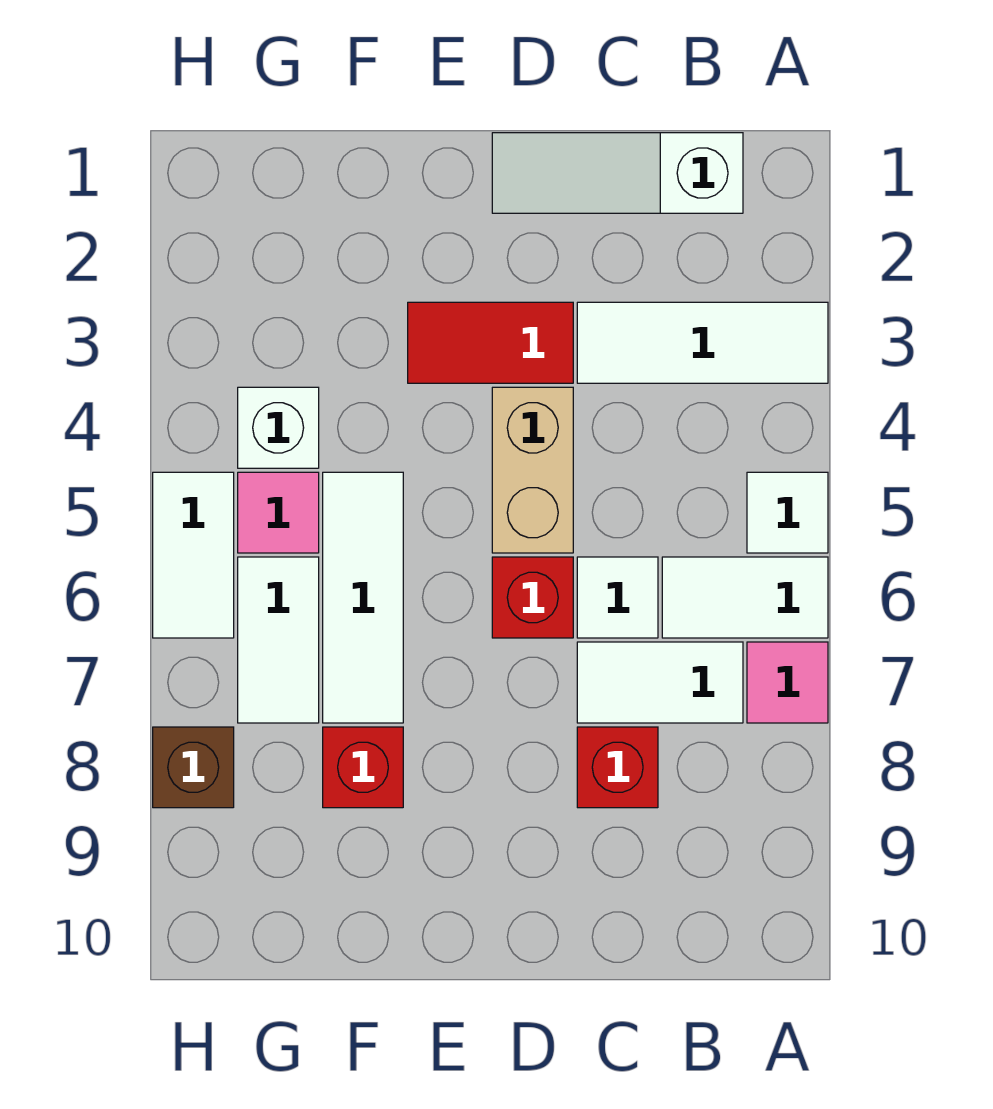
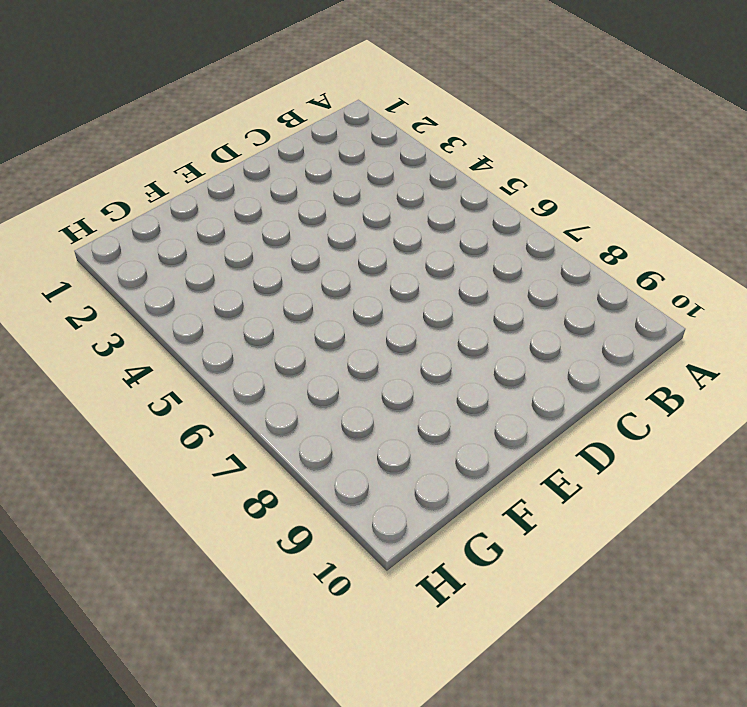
none -> white 1x3 tile [577,302,828,383]
none -> white 1x1 tile [747,472,828,553]
none -> white 1x2 tile [662,557,828,638]

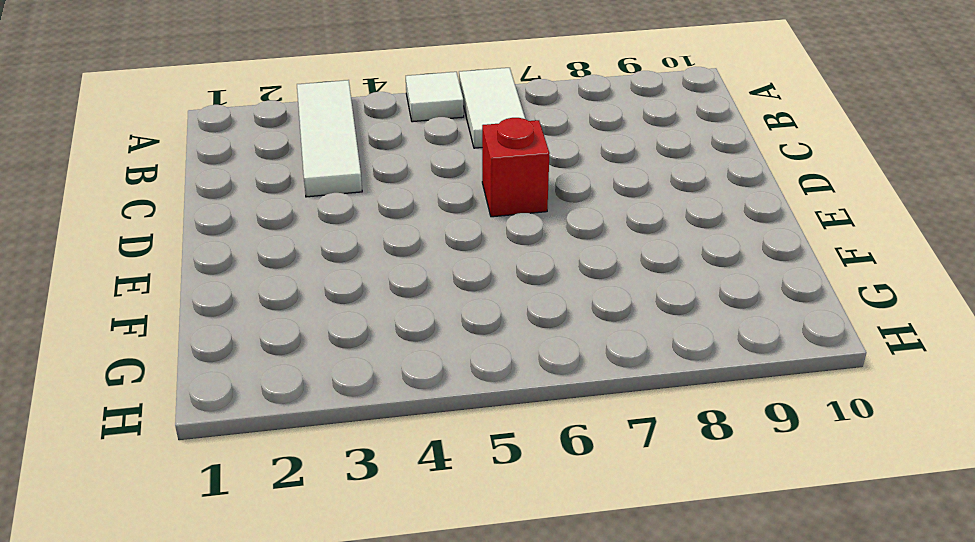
none -> pink 1x1 tile [747,642,828,723]
none -> white 1x3 slope [492,133,743,213]
none -> white 1x2 tile [577,642,743,723]

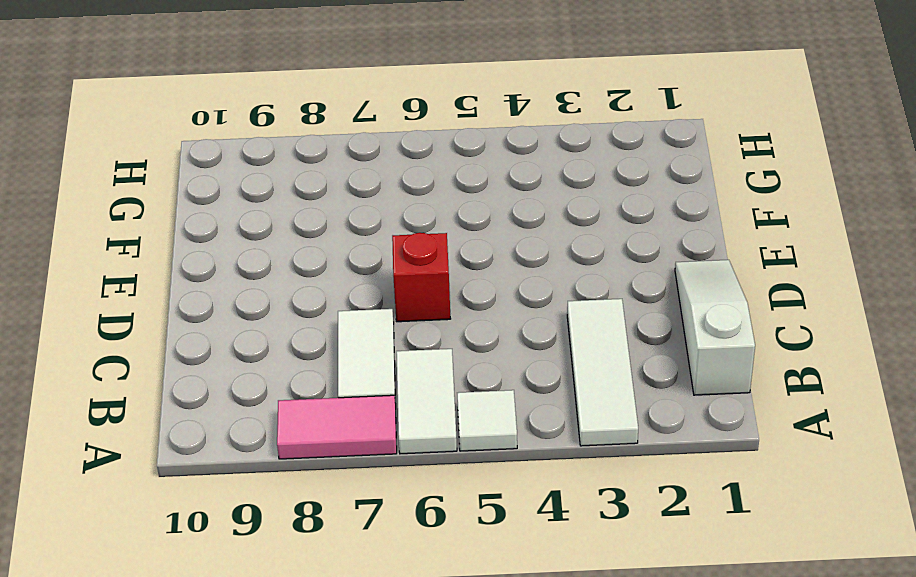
pink 1x2 tile [277,395,397,459] -> pink 1x1 tile [747,642,828,723]
none -> white 1x1 tile [577,557,658,638]
none -> red 1x1 brick [577,727,658,808]
none -> red 1x2 tile [408,302,573,383]

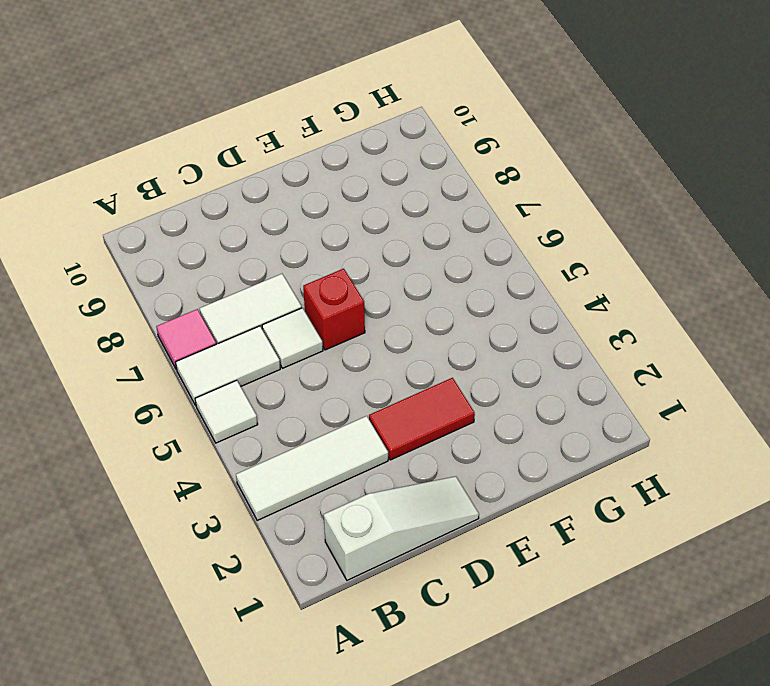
none -> red 1x1 brick [577,727,658,808]
none -> tan 1x2 brick [492,387,573,553]
none -> white 1x3 tile [323,472,403,723]

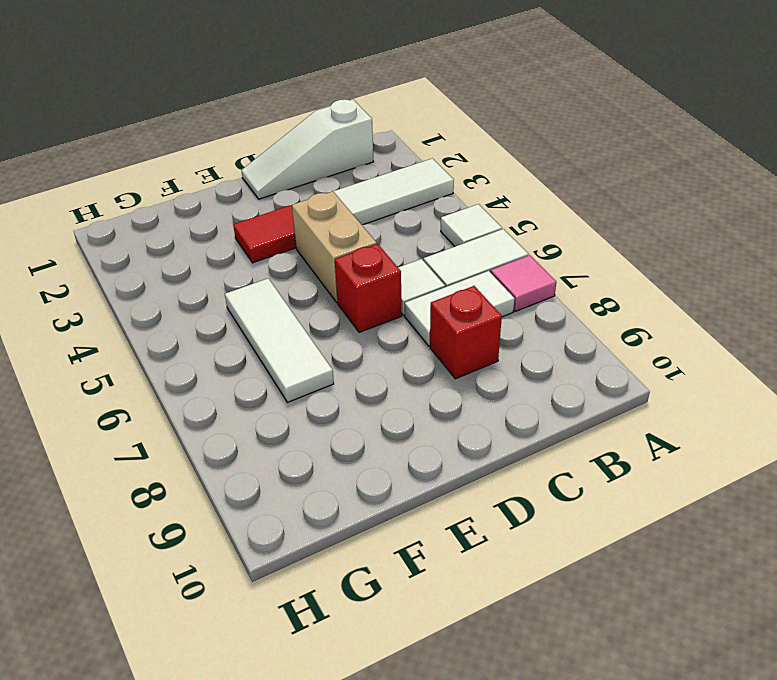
none -> red 1x1 brick [323,727,403,808]
none -> white 1x1 brick [238,387,319,468]
none -> pink 1x1 tile [238,472,319,553]

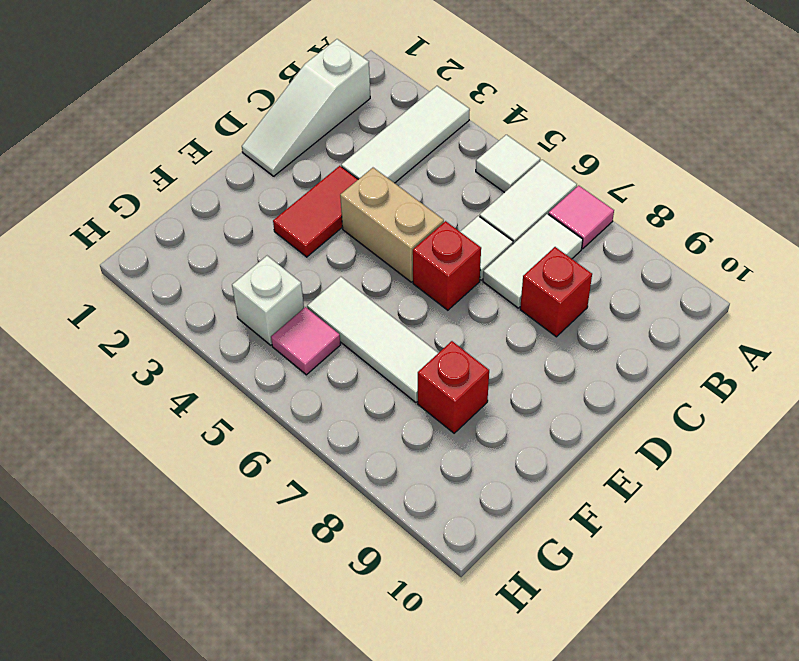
none -> white 1x2 tile [238,557,319,723]
none -> white 1x2 tile [153,472,234,638]
none -> brown 1x1 brick [153,727,234,808]

